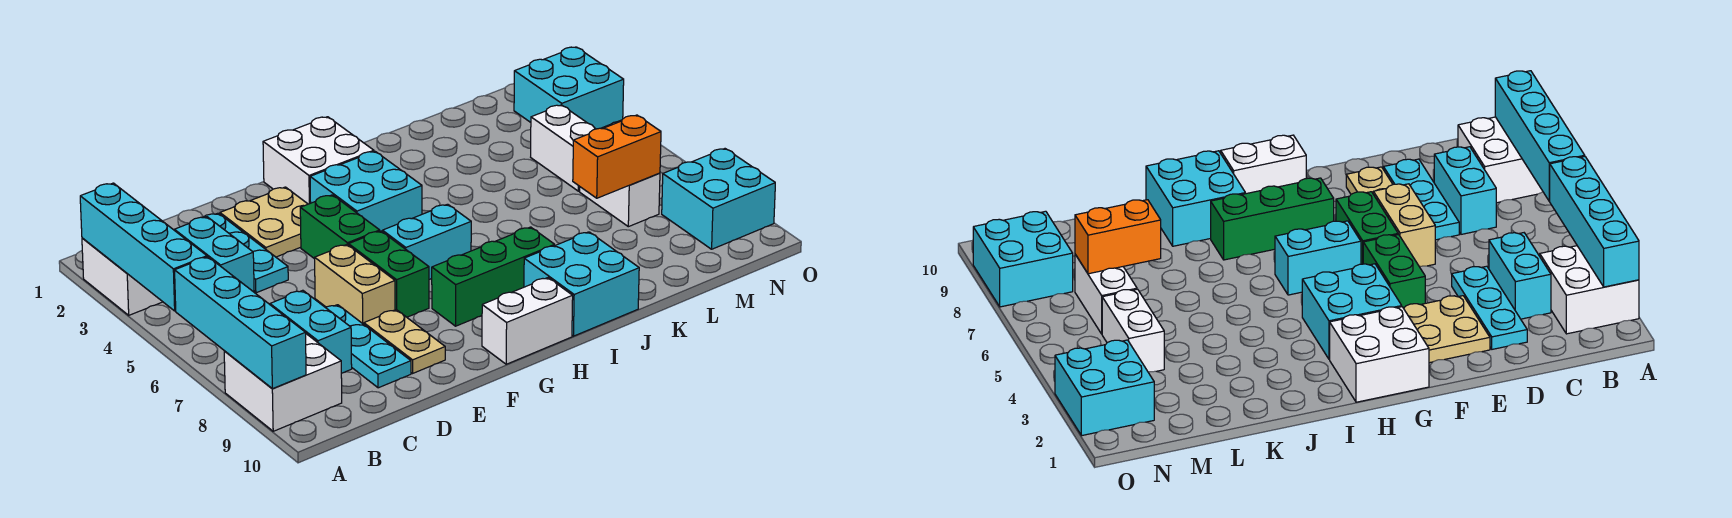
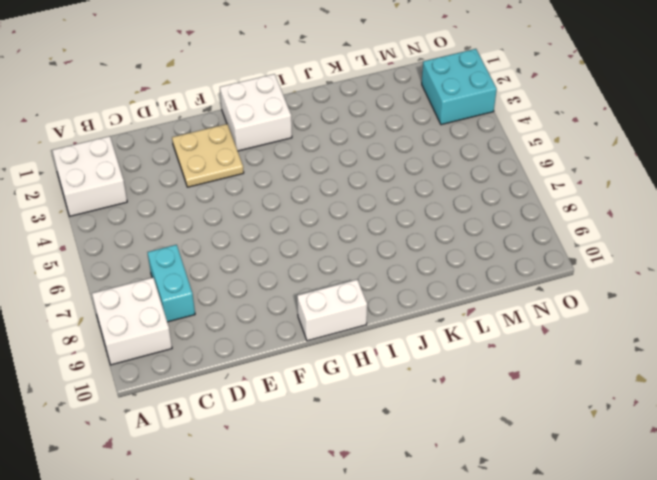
none -> cyan 1x2 brick [174,217,254,292]
none -> cyan 1x3 plate [203,213,288,293]
none -> cyan 1x3 plate [325,305,411,388]

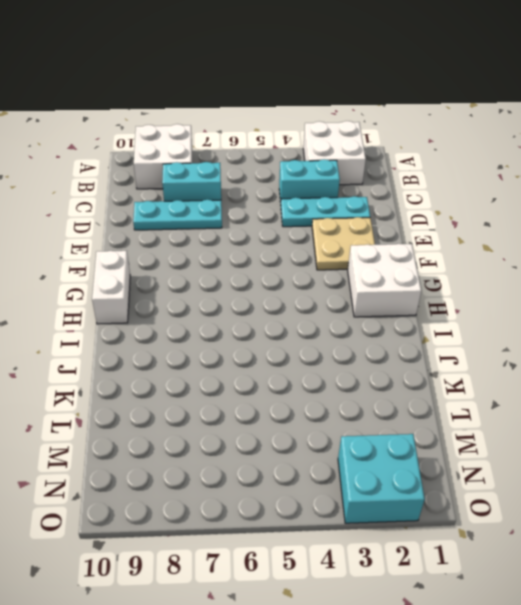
none -> tan 1x2 brick [315,245,395,324]
none -> tan 1x2 plate [364,310,445,373]
none -> green 1x2 brick [300,195,380,259]

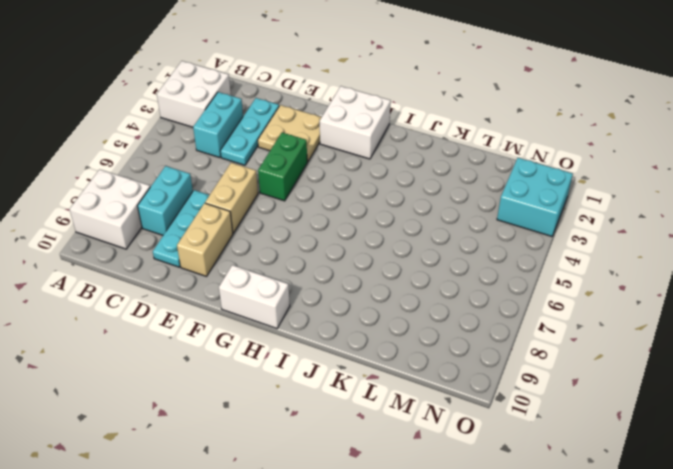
tan 1x2 brick [177,203,233,276] -> tan 1x2 plate [364,310,445,373]
none -> green 1x2 brick [349,231,429,317]
none -> cyan 2x2 brick [310,151,422,231]
none -> cyan 1x2 brick [382,204,471,279]

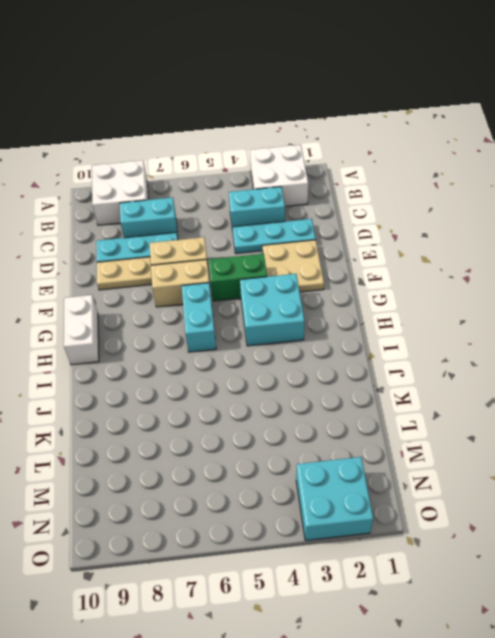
tan 1x2 brick [151,260,210,307] -> green 1x2 brick [349,231,429,317]
none -> white 2x2 brick [263,117,374,204]
none -> green 1x3 brick [432,227,555,326]
none -> cyan 2x2 brick [524,232,639,336]

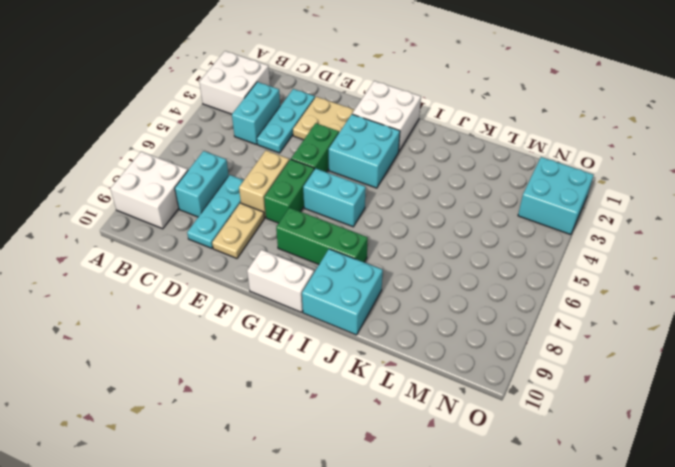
none -> white 1x2 brick [531,105,595,191]
none -> white 1x2 brick [580,173,660,227]
none -> cyan 2x2 brick [662,149,775,249]

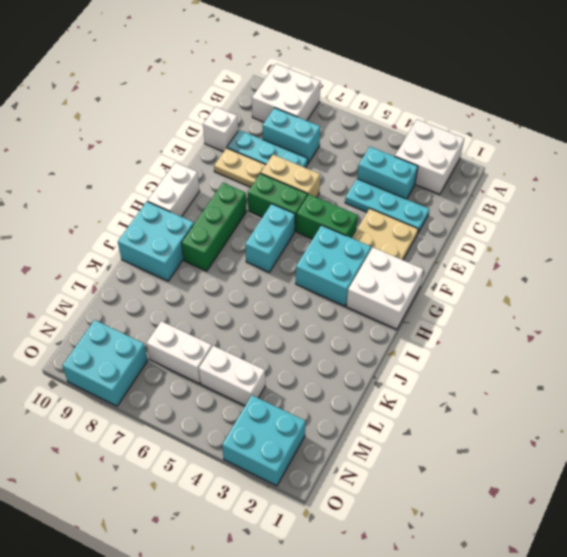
white 1x1 brick [203,107,238,152] -> none
none -> cyan 1x4 brick [80,183,207,311]
none -> cyan 1x4 brick [175,257,306,389]
none -> orange 1x2 brick [573,115,661,198]

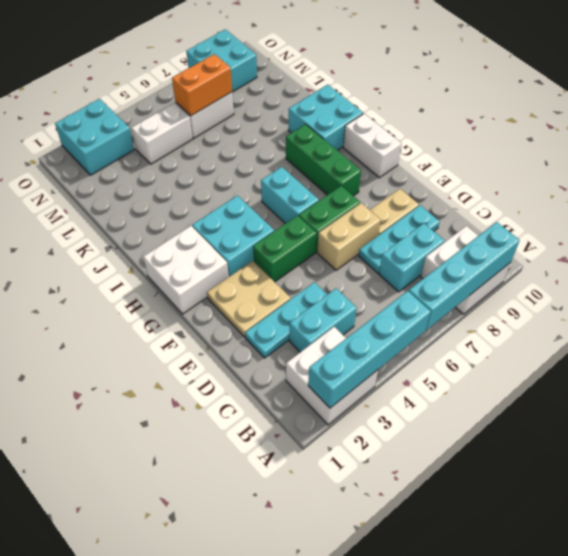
orange 1x2 brick [172,54,232,116] -> orange 1x2 brick turned to [573,115,661,198]

